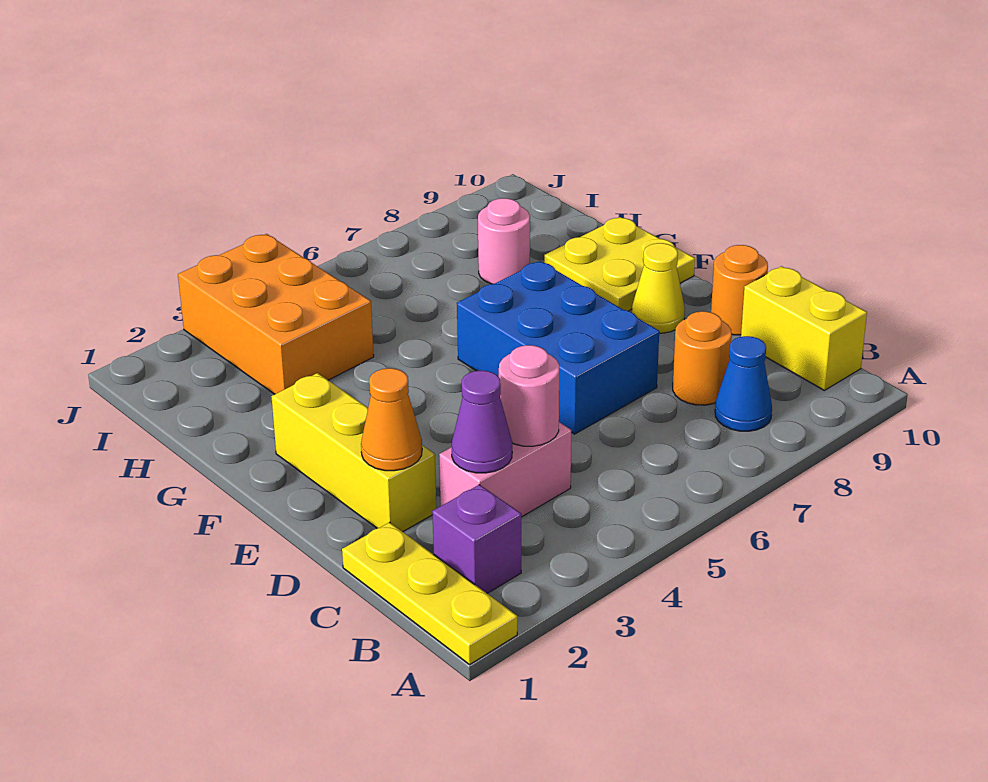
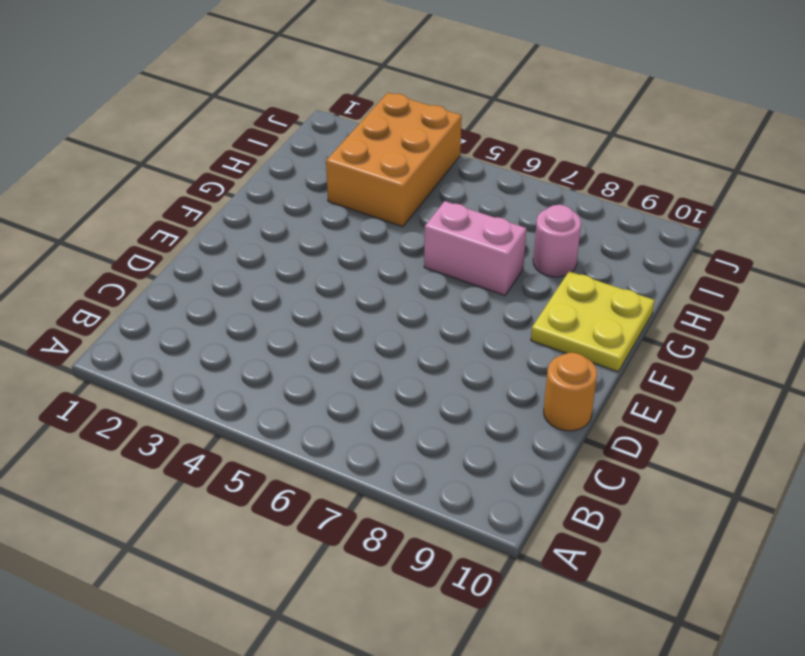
pink 1x2 brick [424,201,526,295] -> pink 1x2 brick moved to [439,422,571,517]
none -> yellow 1x3 plate [342,522,517,665]
none -> purple 1x1 brick [432,485,521,593]
none -> blue 1x1 cone [715,336,772,431]

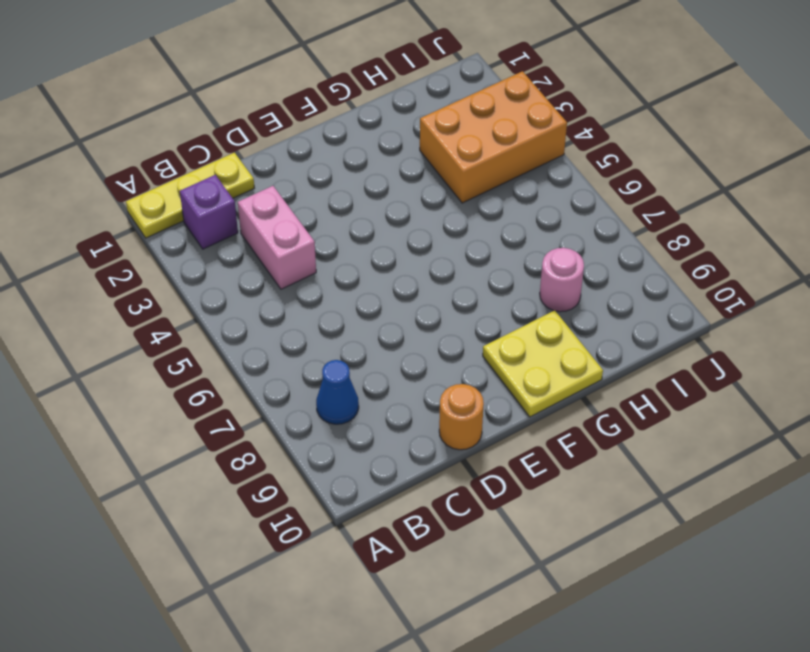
none -> yellow 1x2 brick [741,266,867,390]
none -> orange 1x1 round brick [673,311,732,405]
none -> yellow 1x3 brick [271,373,436,532]

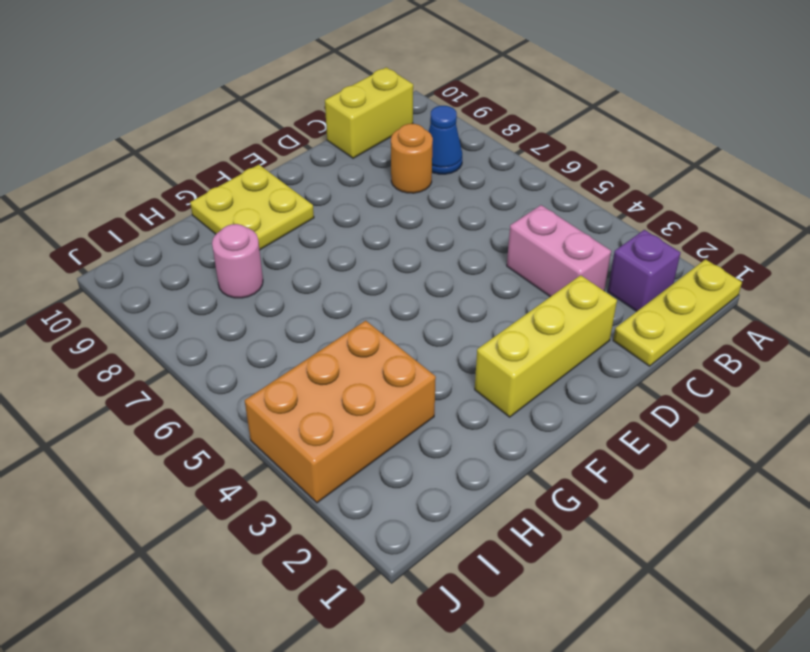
none -> blue 2x3 brick [457,261,659,434]
none -> orange 1x1 round brick [711,245,768,335]
none -> yellow 1x1 cone [632,243,685,333]

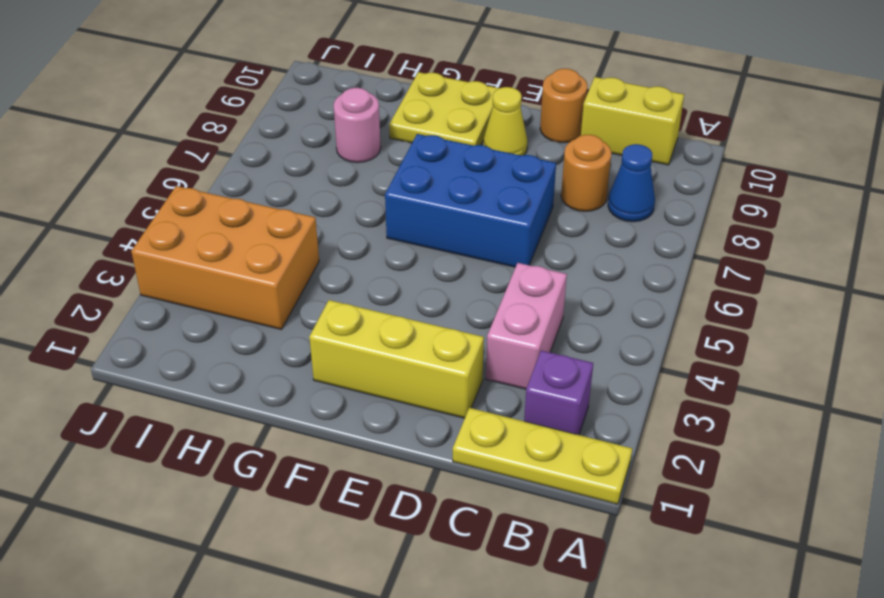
none -> purple 1x1 cone [452,370,512,473]
none -> pink 1x1 round brick [499,345,559,446]
none -> orange 1x1 cone [361,368,422,471]

